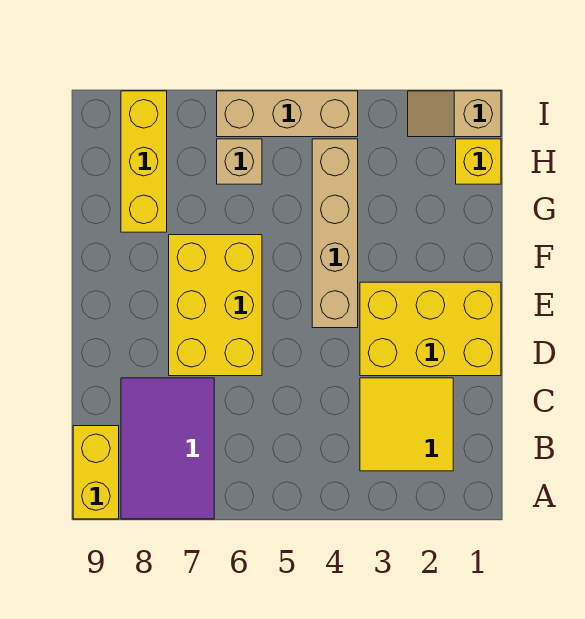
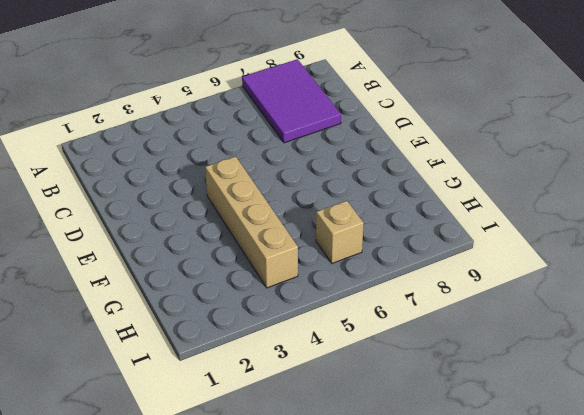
none -> yellow 1x2 brick [73,426,119,519]
none -> yellow 2x2 tile [360,378,453,471]

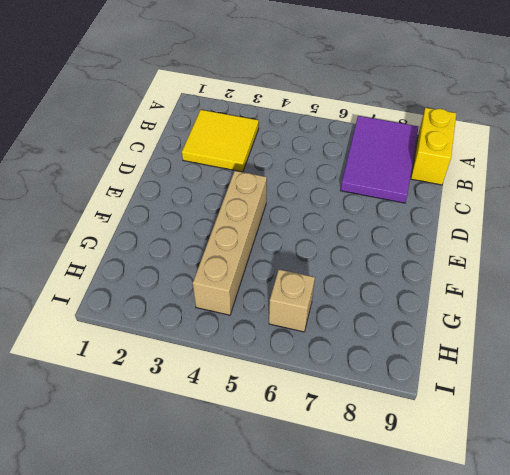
none -> yellow 2x3 brick [360,282,501,376]
none -> yellow 2x3 brick [169,235,262,376]

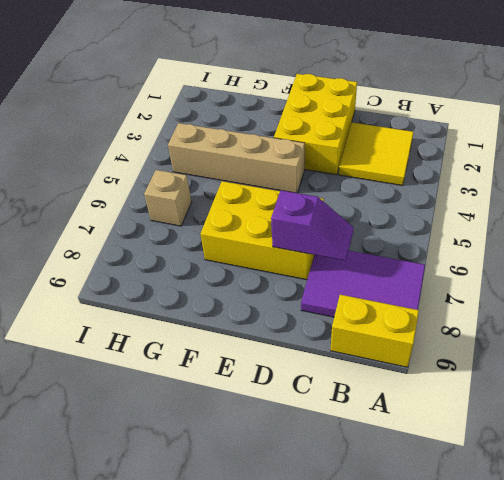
purple 1x2 slope [271,190,353,261] -> none
none -> yellow 1x3 brick [121,91,167,232]
none -> yellow 1x1 brick [456,139,501,184]

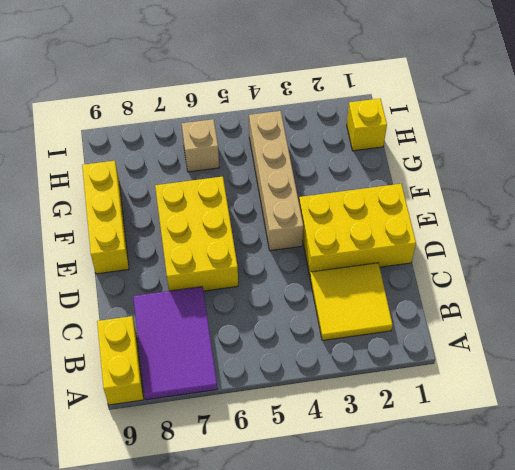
yellow 1x3 brick [82,161,129,274] -> yellow 1x3 brick moved to [121,91,167,232]
none -> tan 1x2 slope [408,91,501,137]
none -> tan 1x3 brick [217,91,358,137]

